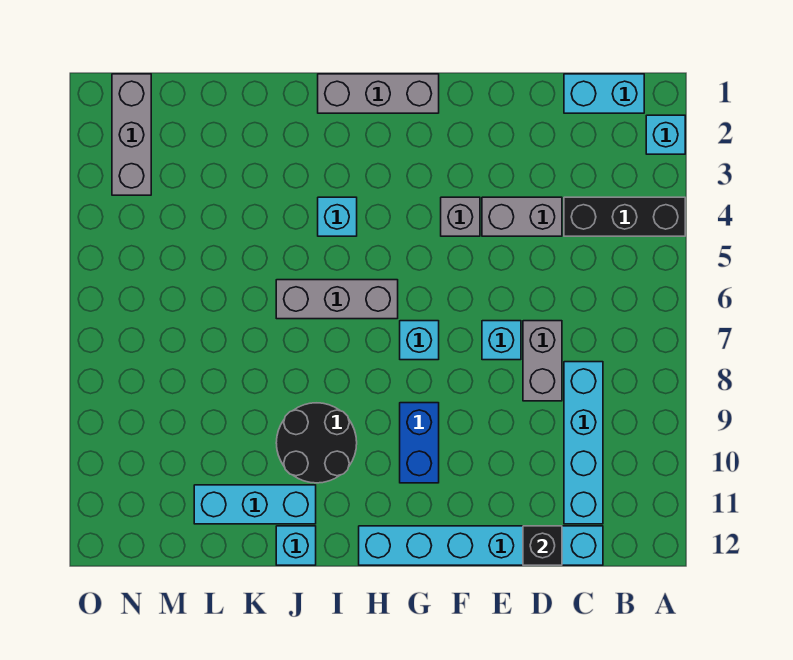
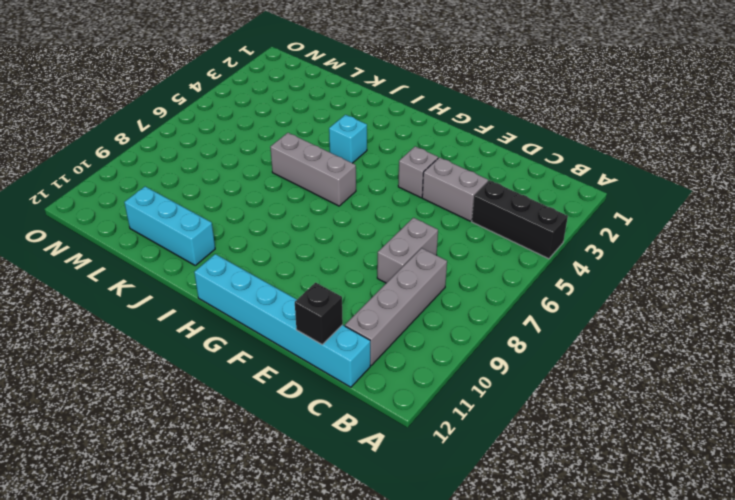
grey 1x4 brick [345,248,447,365] -> cyan 1x4 brick [564,362,603,524]
none -> cyan 1x1 brick [646,115,685,154]
none -> cyan 1x2 brick [564,74,644,113]
none -> cyan 1x1 brick [482,321,521,360]

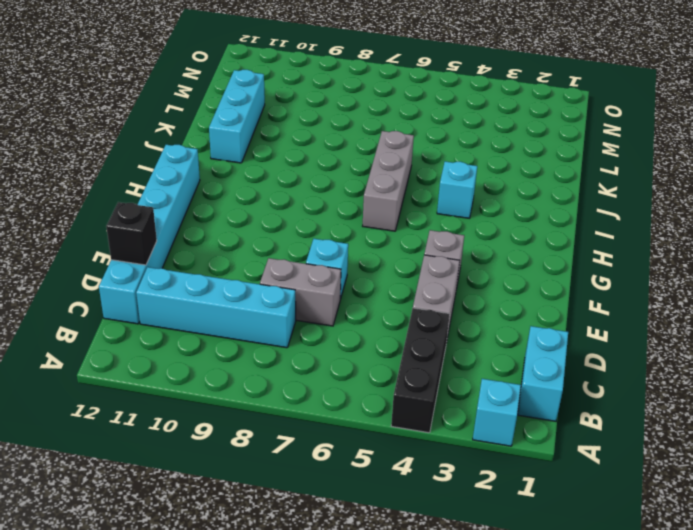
none -> grey 1x3 brick [318,74,439,113]
none -> cyan 1x1 brick [400,321,439,360]
none -> blue 1x2 brick [400,403,439,483]

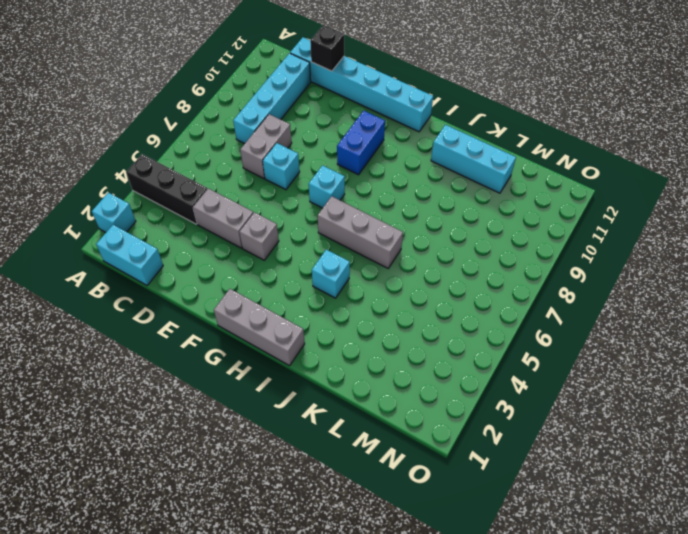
none -> black 2x2 round brick [276,403,357,483]
none -> cyan 1x1 brick [276,526,316,565]
none -> grey 1x3 brick [112,74,151,195]

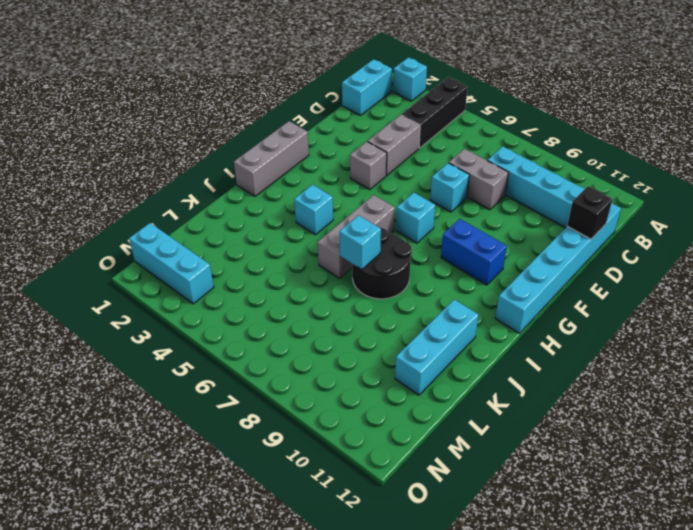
black 2x2 round brick [352,227,412,299] -> black 2x2 round brick moved to [276,403,357,483]
cyan 1x1 brick [339,215,381,270] -> cyan 1x1 brick moved to [276,526,316,565]
cyan 1x3 brick [129,223,214,304] -> grey 1x3 brick [112,74,151,195]

